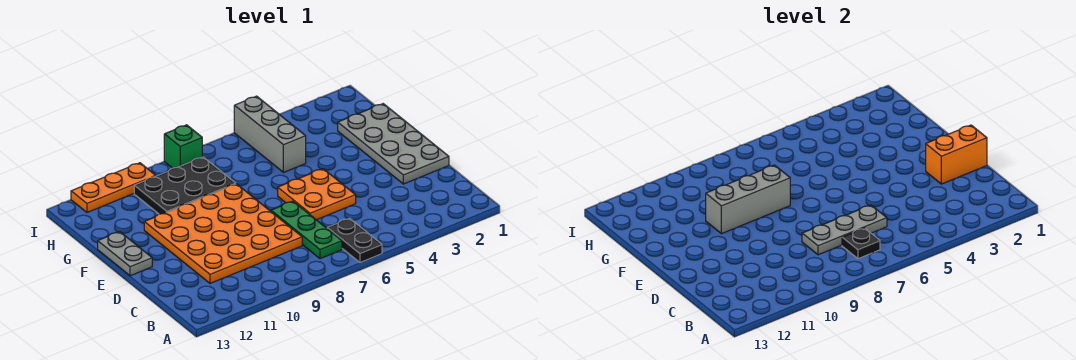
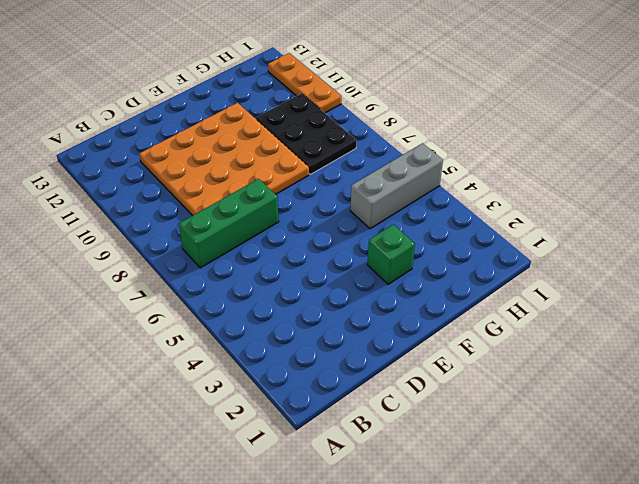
green 1x3 brick [179,179,279,268] -> green 1x3 plate [271,201,342,259]
green 1x1 brick [367,224,415,284] -> green 1x1 brick moved to [164,125,202,168]
none -> black 1x2 plate [327,218,382,262]
none -> grey 2x4 plate [338,104,449,184]
none -> orange 2x2 plate [278,169,356,220]

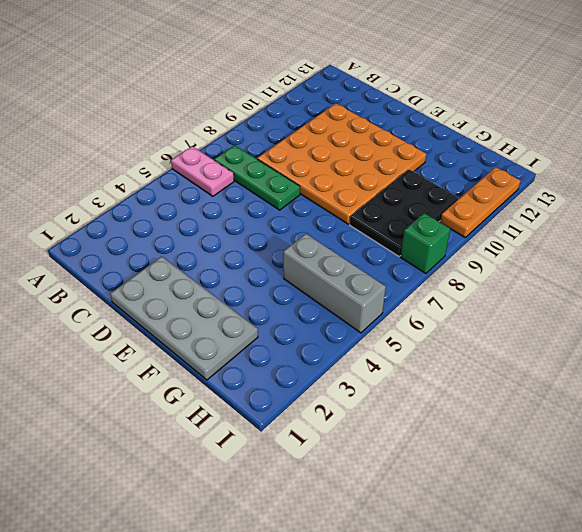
pink 1x2 plate [171,146,234,196] -> black 1x2 plate [327,218,382,262]
none -> orange 2x2 plate [278,169,356,220]
none -> grey 1x2 plate [98,232,152,276]
none -> black 1x1 plate [842,228,880,259]

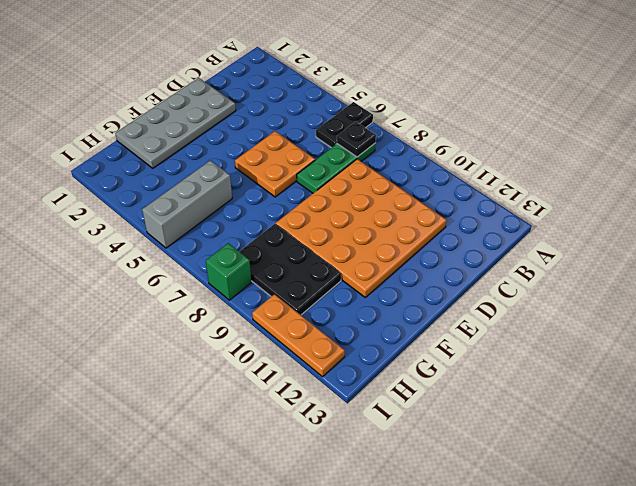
none -> grey 1x2 plate [98,232,152,276]
none -> grey 1x3 plate [802,205,887,255]
none -> orange 1x2 brick [926,125,987,184]

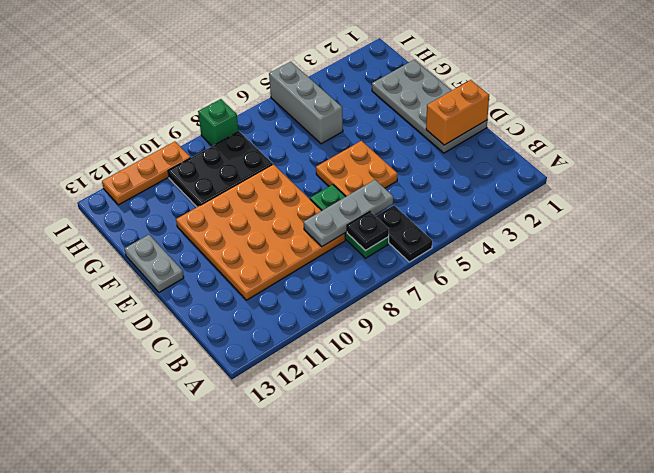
none -> grey 1x3 brick [706,165,790,234]

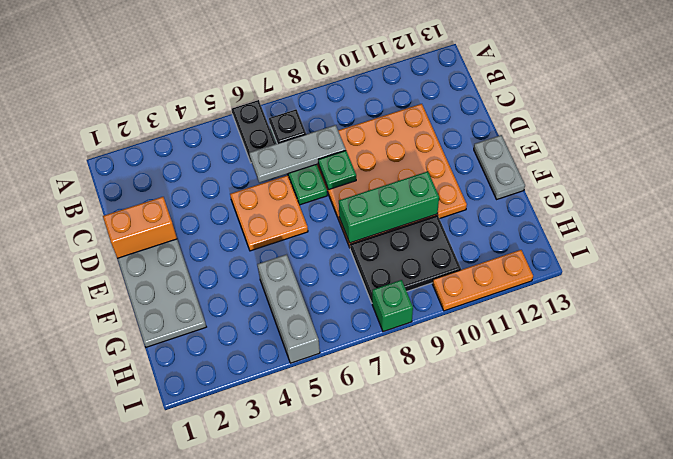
green 1x1 plate [318,151,356,190] -> none
green 1x3 brick [339,171,439,243] -> grey 1x3 brick [706,165,790,234]

